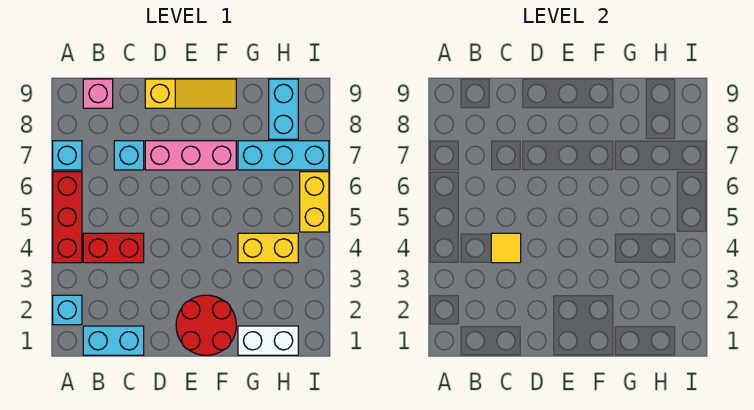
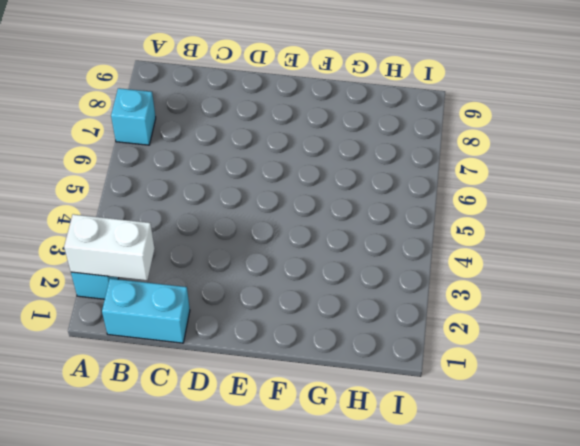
white 1x2 brick [64,214,155,281] -> white 1x2 brick moved to [238,326,298,355]
none -> red 1x3 brick [53,172,82,263]
none -> red 1x2 brick [83,233,144,263]
none -> pink 1x1 brick [83,79,113,108]

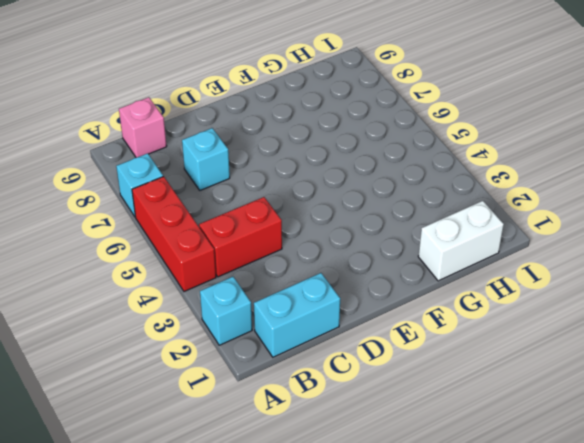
none -> pink 1x3 brick [145,141,236,170]
none -> yellow 1x3 slope [145,79,236,108]
none -> red 2x2 round brick [176,295,236,355]

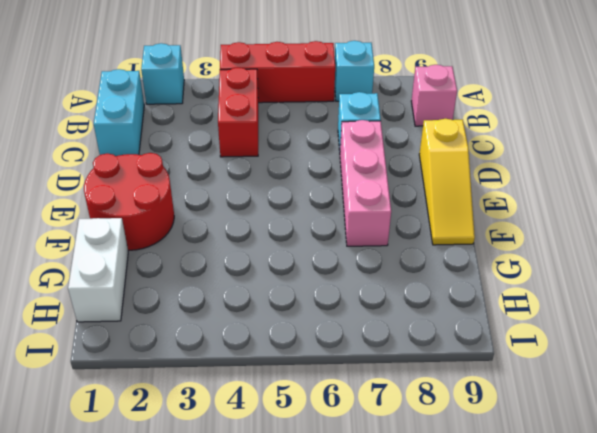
none -> yellow 1x2 brick [238,233,298,263]
none -> cyan 1x3 brick [238,141,329,170]
none -> cyan 1x2 brick [269,79,298,139]

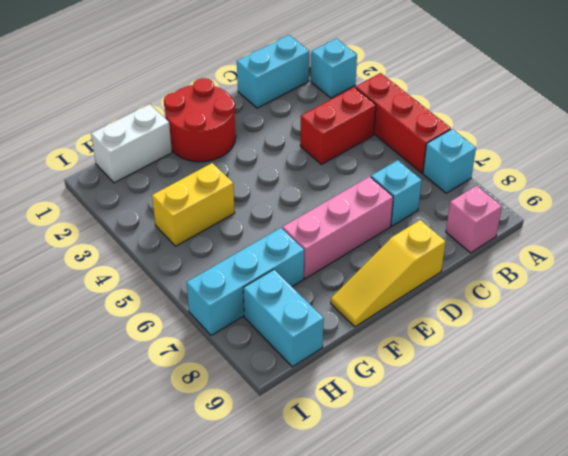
none -> yellow 1x2 brick [300,172,329,232]
none -> yellow 1x1 tile [491,233,521,263]

